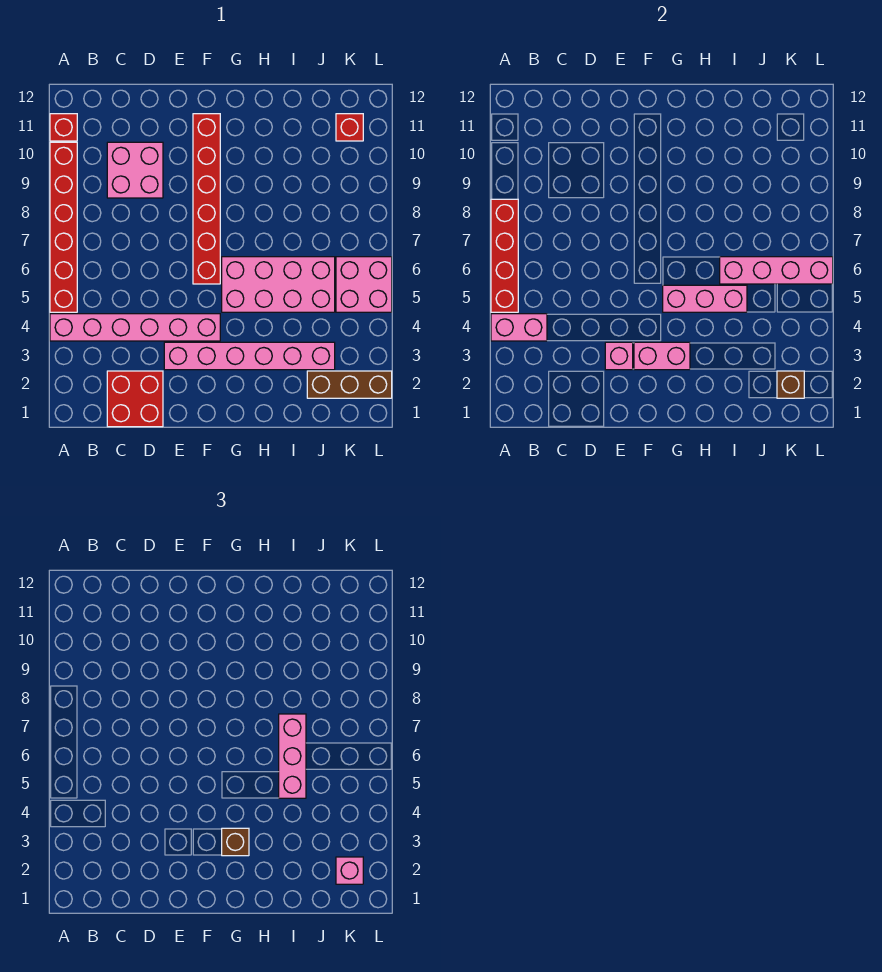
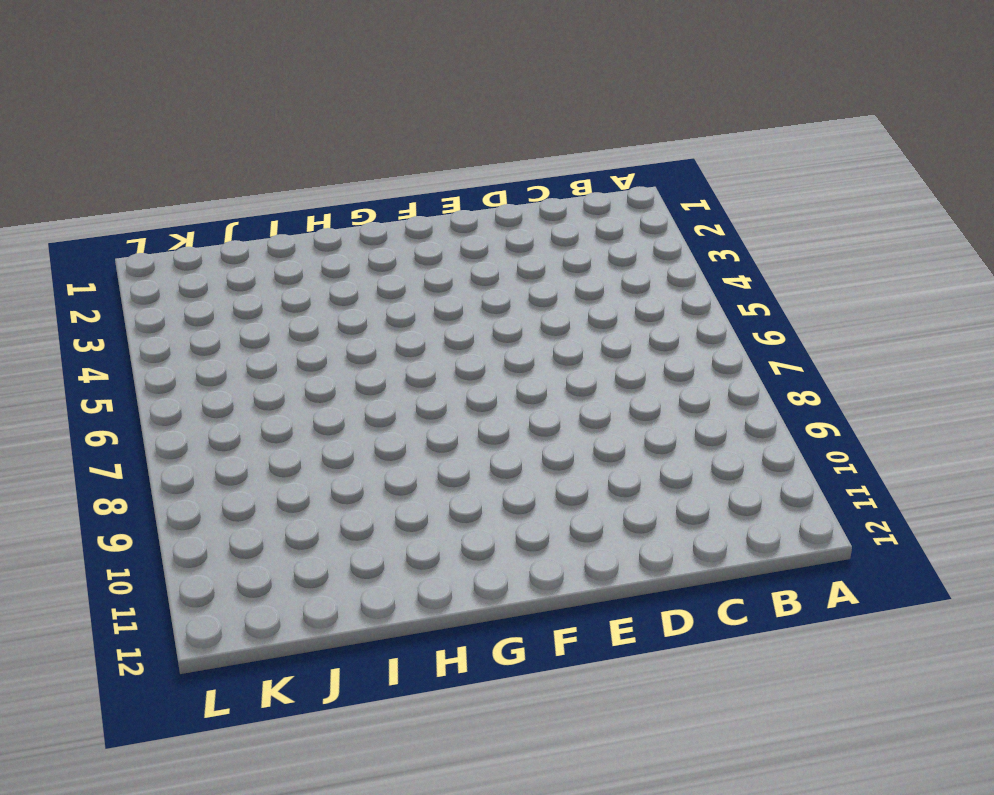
none -> pink 1x6 brick [50,314,220,341]
none -> red 1x6 brick [50,142,77,312]
none -> red 1x1 brick [50,114,77,141]

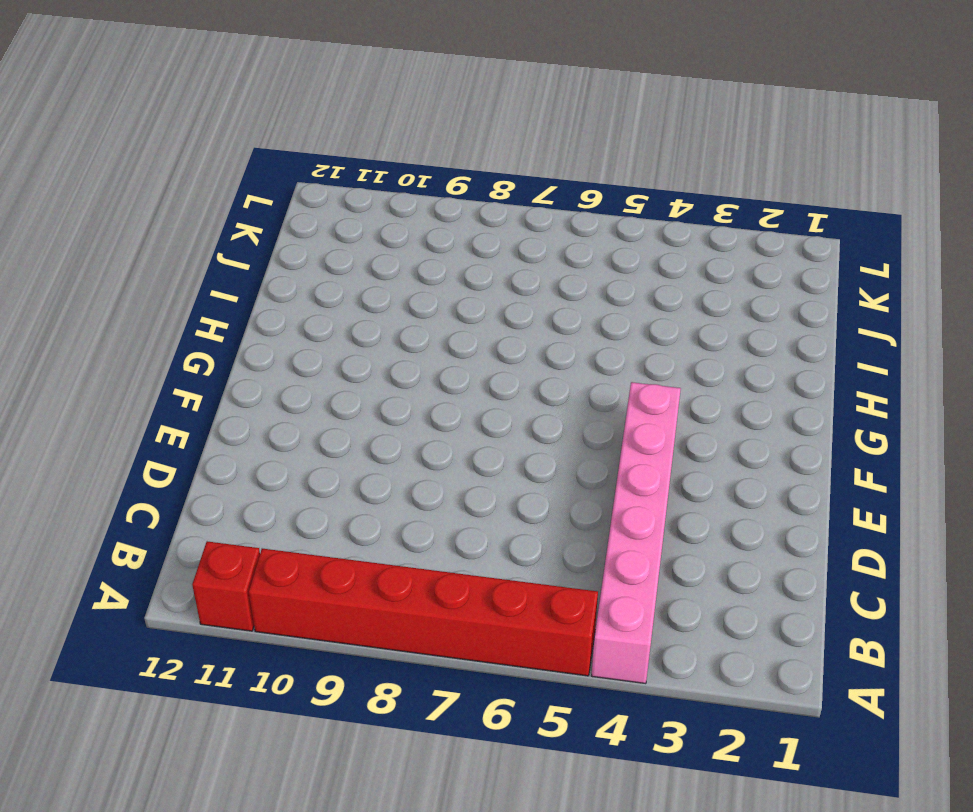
none -> red 2x2 brick [107,371,163,427]
none -> pink 2x2 brick [107,142,163,198]
none -> pink 1x6 brick [164,342,335,370]

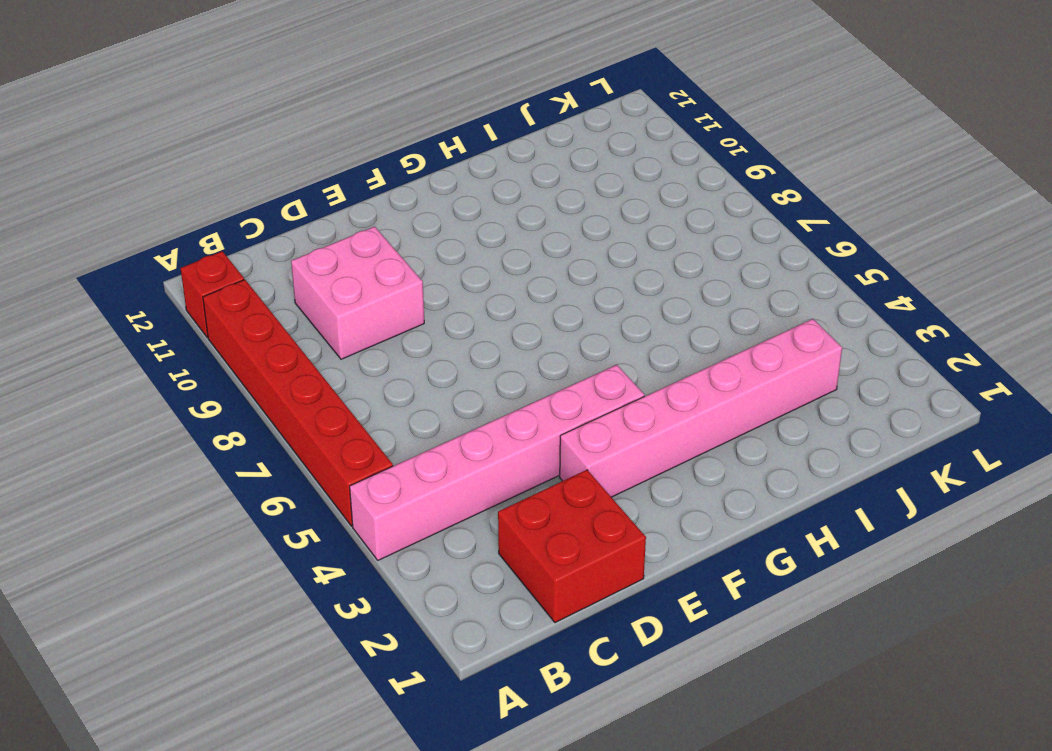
none -> red 1x6 brick [193,114,220,284]
none -> pink 2x4 brick [222,257,335,312]
none -> brown 1x3 brick [307,371,392,398]

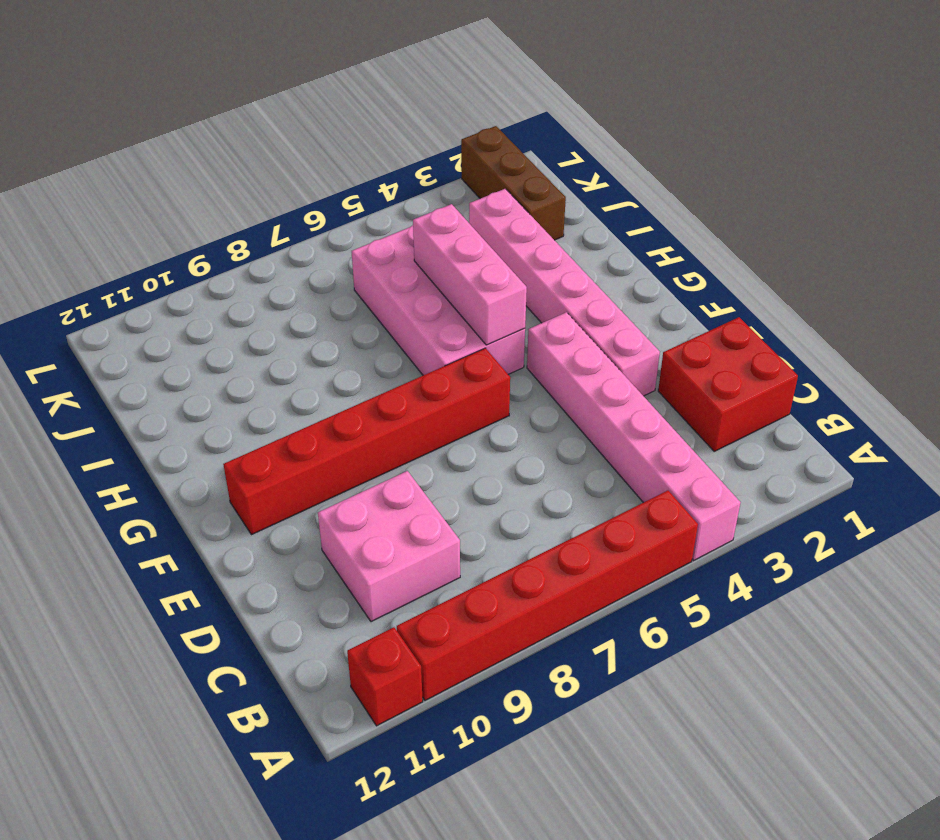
none -> pink 2x2 brick [336,257,392,312]
none -> red 1x1 brick [336,114,363,141]
none -> pink 1x2 brick [491,314,547,341]

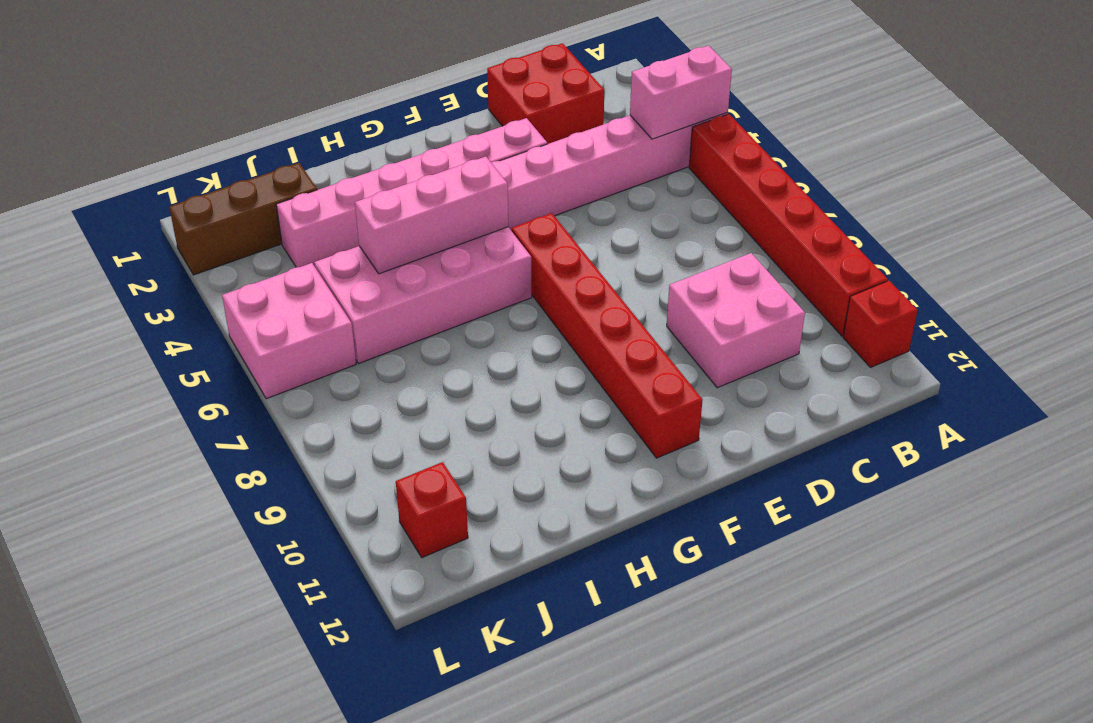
none -> red 1x4 brick [491,199,518,312]
none -> pink 1x1 brick [605,342,633,370]
none -> pink 1x2 brick [634,342,690,370]

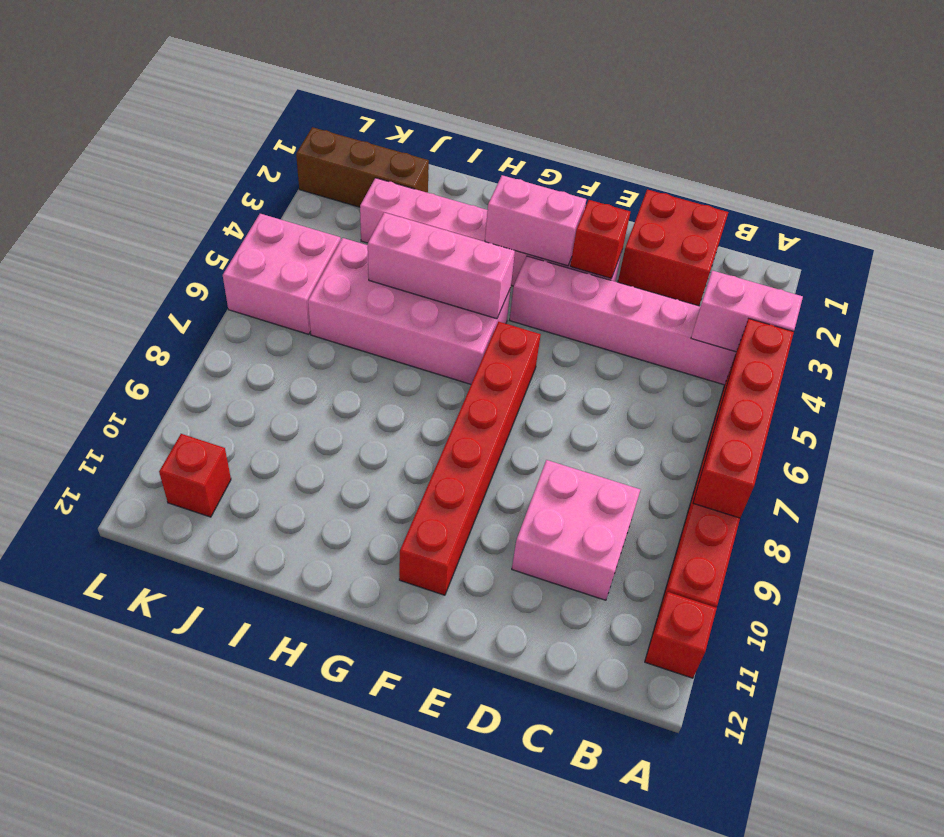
red 1x1 brick [570,200,630,278] -> pink 1x1 brick [605,342,633,370]
none -> pink 1x4 brick [720,257,833,284]
none -> brown 1x1 brick [777,371,804,398]
none -> brown 1x1 brick [222,828,249,856]

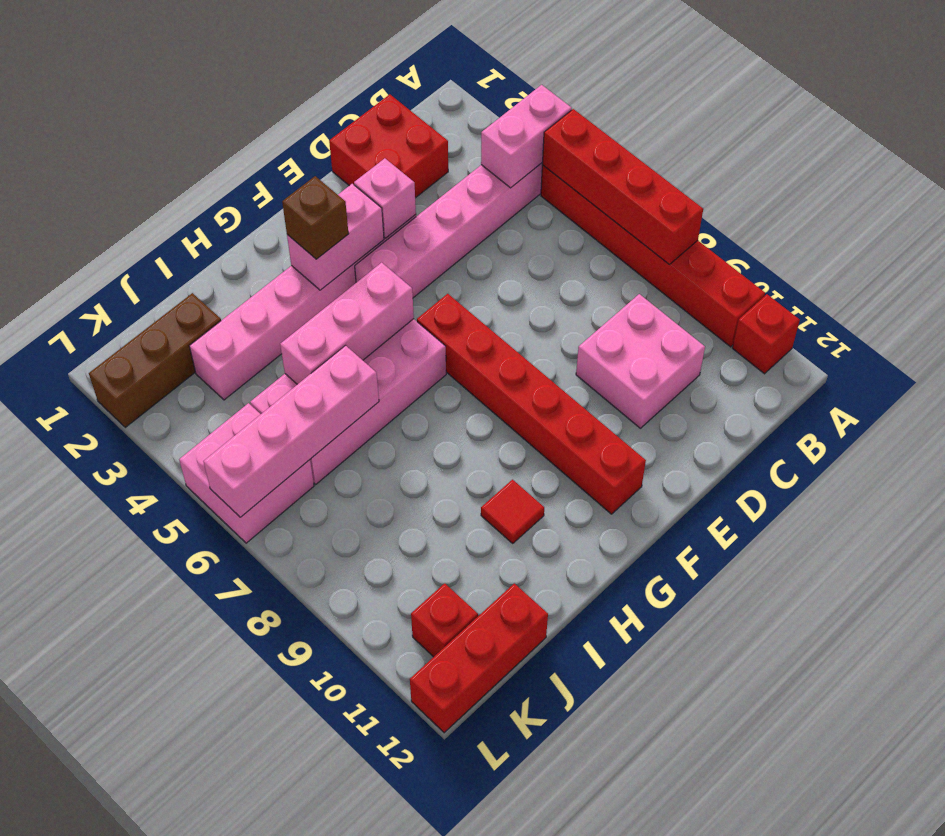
red 1x1 tile [481,480,544,543] -> none
red 1x3 brick [410,583,548,733] -> none
none -> brown 1x1 brick [777,371,804,398]
none -> pink 1x3 brick [279,714,306,798]
none -> pink 1x1 brick [336,857,363,884]

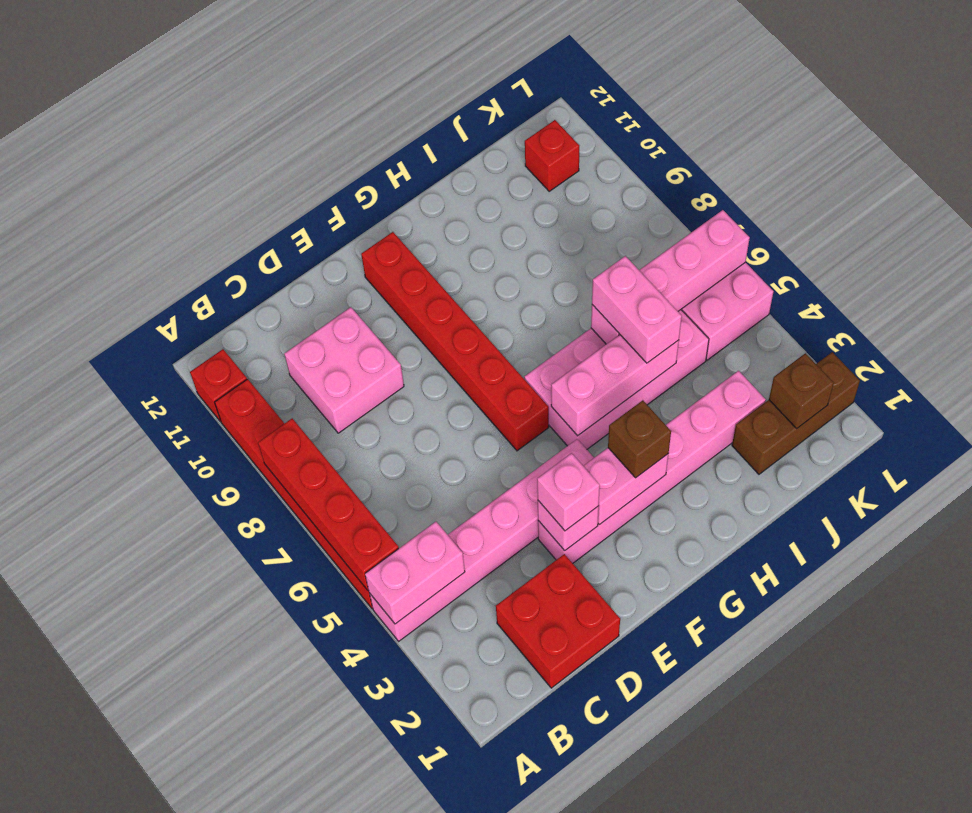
pink 1x1 brick [537,453,600,531] -> pink 1x1 brick moved to [336,857,363,884]
pink 1x2 brick [592,256,682,363] -> pink 1x3 brick [279,714,306,798]

